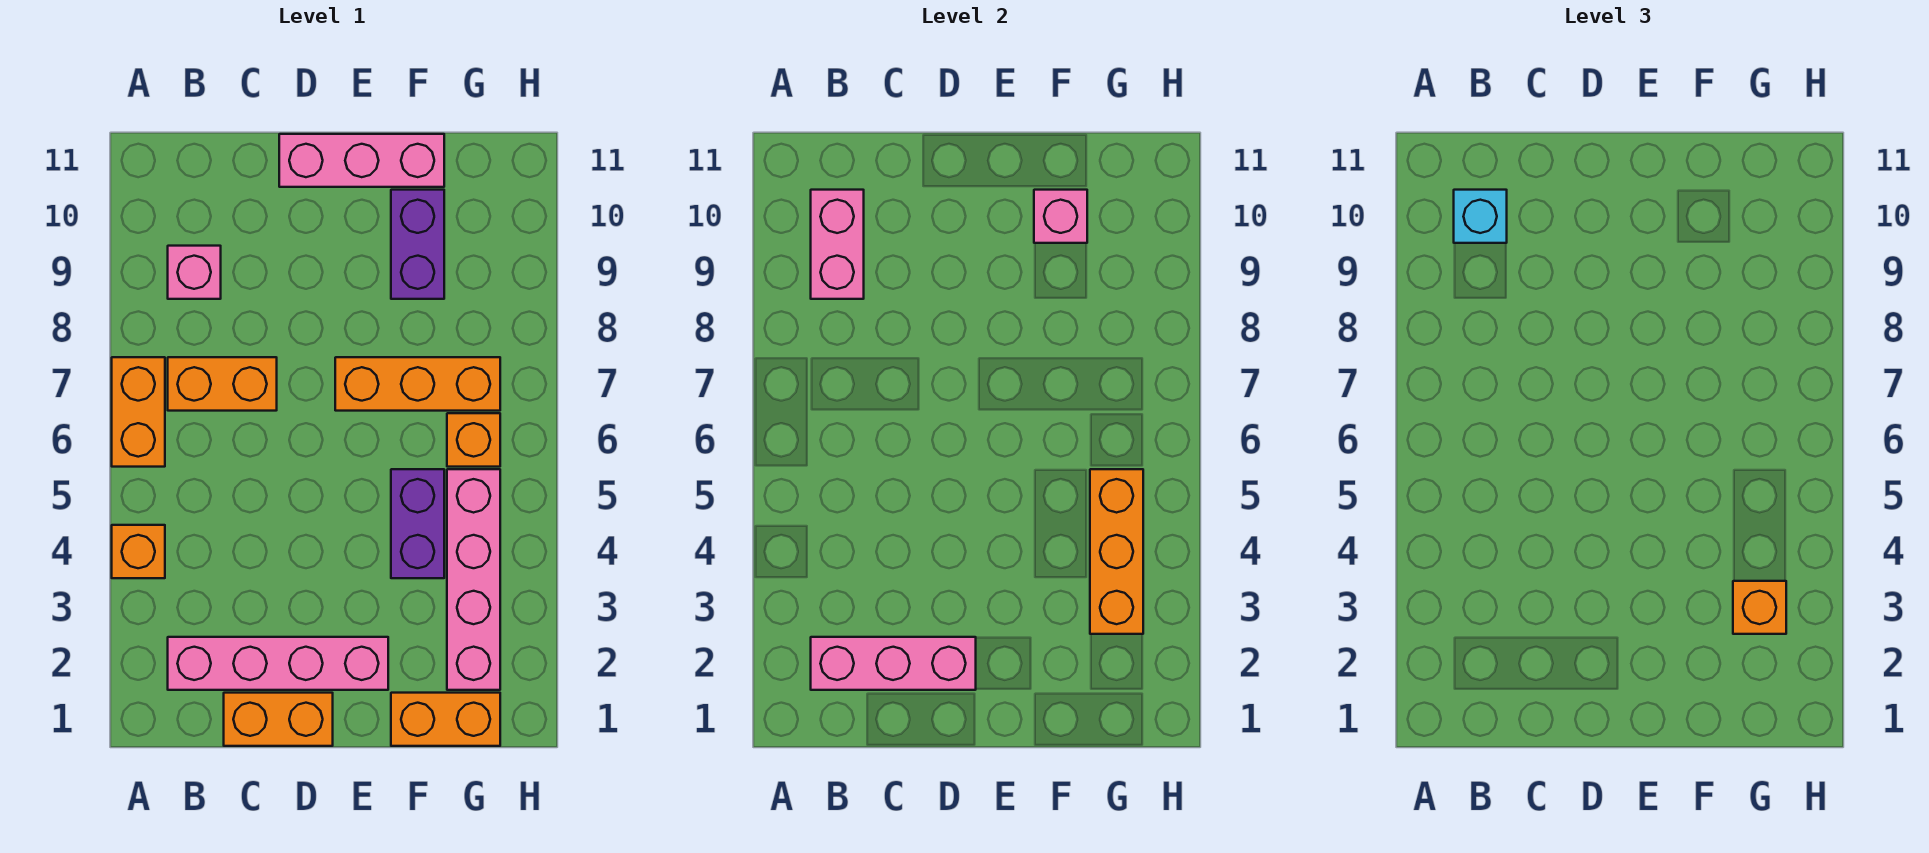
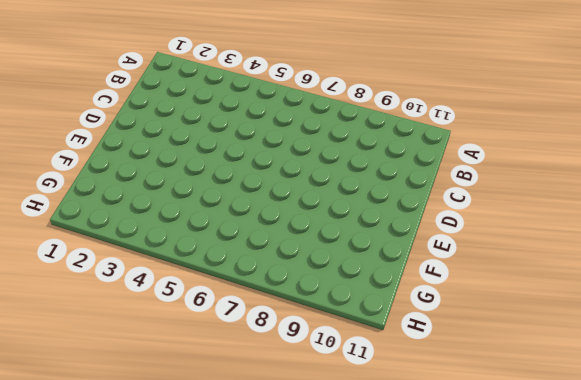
none -> orange 1x1 brick [112,525,165,578]
none -> orange 1x2 brick [112,357,165,467]
none -> pink 1x4 brick [168,637,388,690]

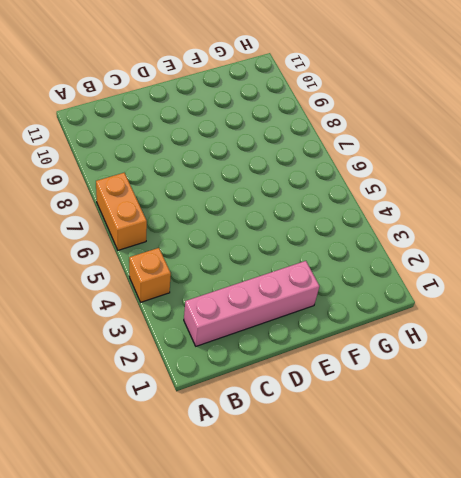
none -> orange 1x2 brick [168,357,277,411]
none -> pink 1x1 brick [168,246,221,299]
none -> orange 1x2 brick [224,693,333,746]

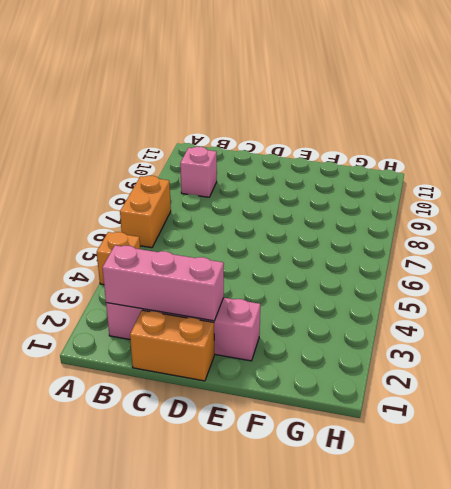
none -> orange 1x2 brick [168,357,277,411]
none -> pink 1x3 brick [279,134,444,187]
none -> orange 1x3 brick [335,357,500,411]

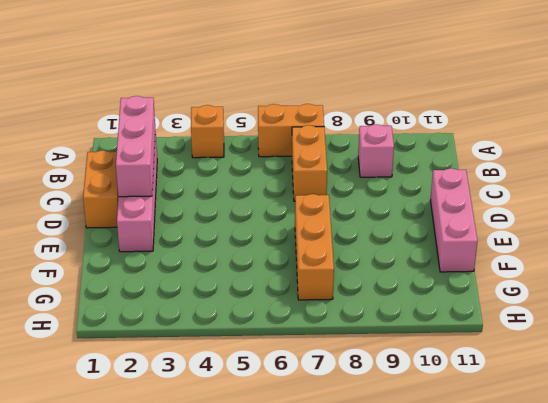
none -> orange 1x2 brick [391,693,500,746]
none -> purple 1x2 brick [391,469,444,578]
none -> purple 1x2 brick [391,190,444,299]

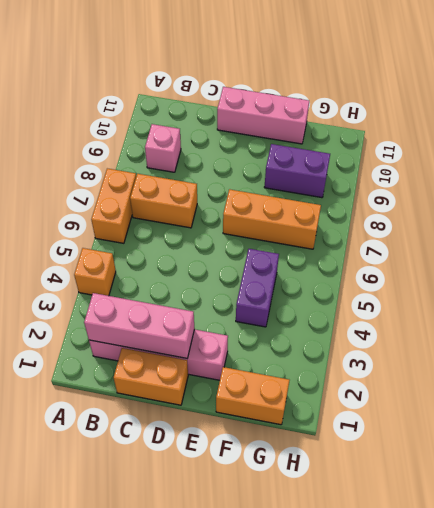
purple 1x2 brick [264,144,330,198] -> purple 1x2 brick turned to [391,190,444,299]
none -> pink 1x4 brick [447,469,500,690]
none -> orange 1x1 brick [447,413,500,467]
none -> pink 1x2 brick [811,190,864,299]

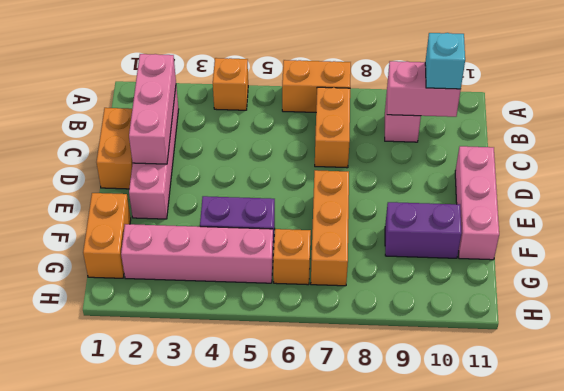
none -> pink 1x1 brick [1034,190,1087,243]
none -> orange 1x3 brick [1090,469,1143,634]
none -> orange 1x1 brick [1733,581,1786,634]

